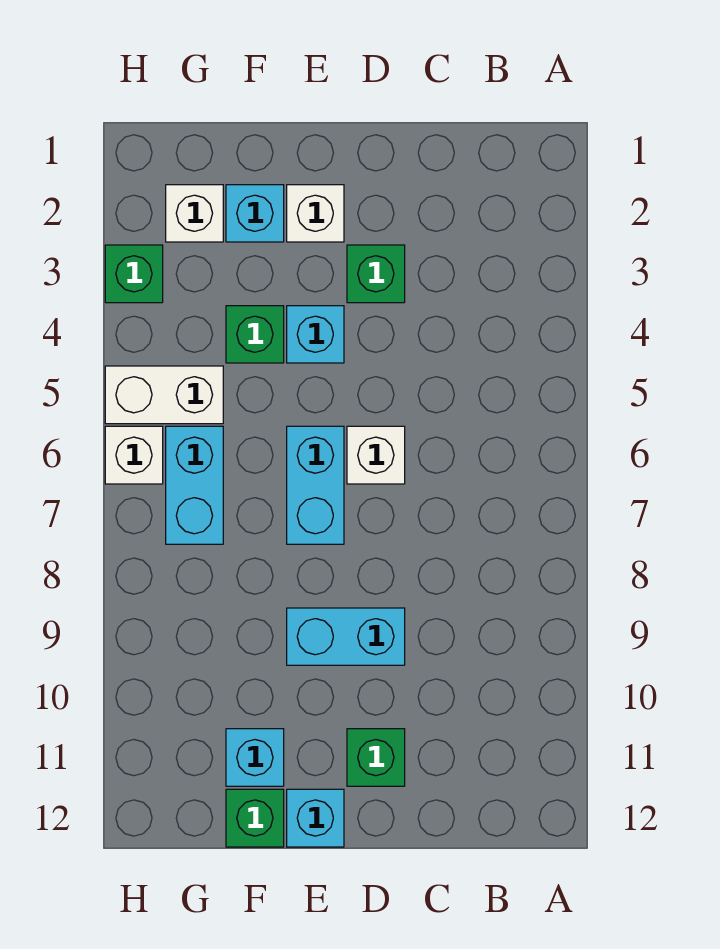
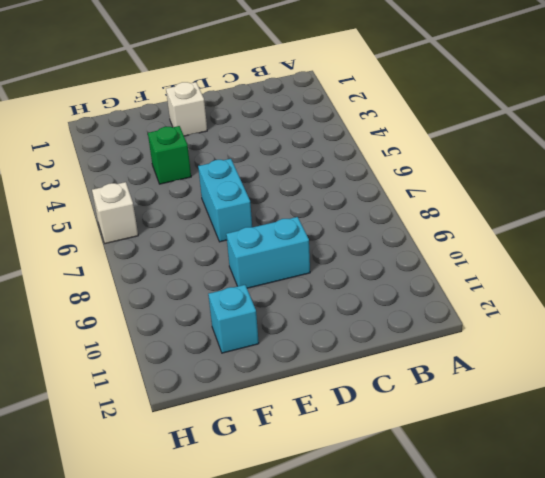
none -> green 1x1 brick [347,245,405,303]
none -> white 1x1 brick [347,426,405,484]
none -> green 1x1 brick [347,729,405,786]

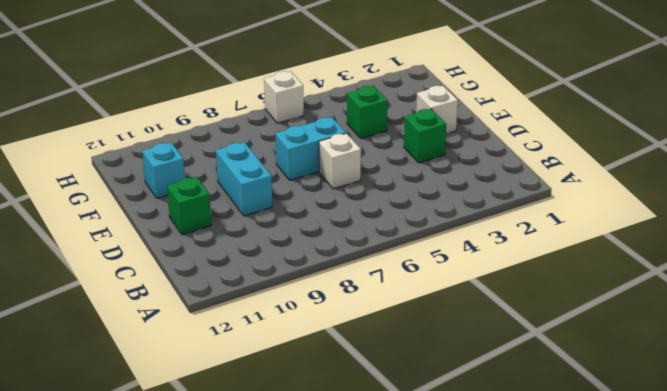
none -> cyan 1x1 brick [287,306,344,363]
none -> cyan 1x1 brick [287,789,344,847]
none -> cyan 1x1 brick [226,185,284,242]

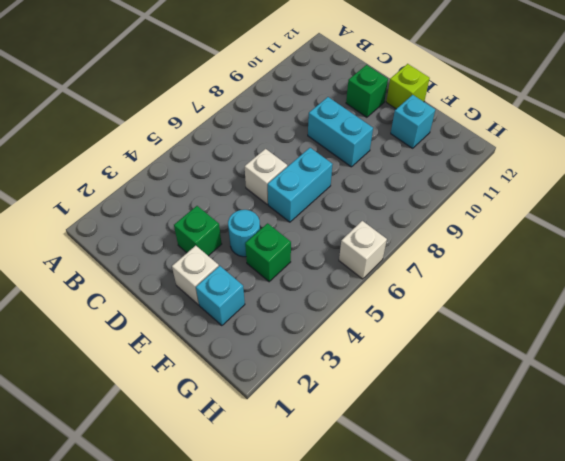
cyan 1x1 round brick [228,210,260,257] -> cyan 1x1 brick [287,306,344,363]
lime 1x1 brick [386,64,430,109] -> cyan 1x1 brick [287,789,344,847]
none -> green 1x1 brick [226,789,284,847]
none -> white 1x1 brick [166,185,223,242]
none -> white 1x2 brick [105,366,223,424]

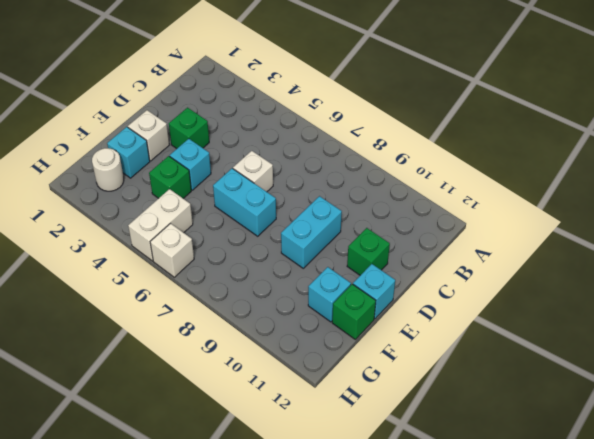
white 1x1 round brick [92,148,124,191] -> white 1x1 brick [166,185,223,242]
none -> cyan 1x2 brick [166,426,223,544]
none -> green 1x1 brick [105,245,163,303]

